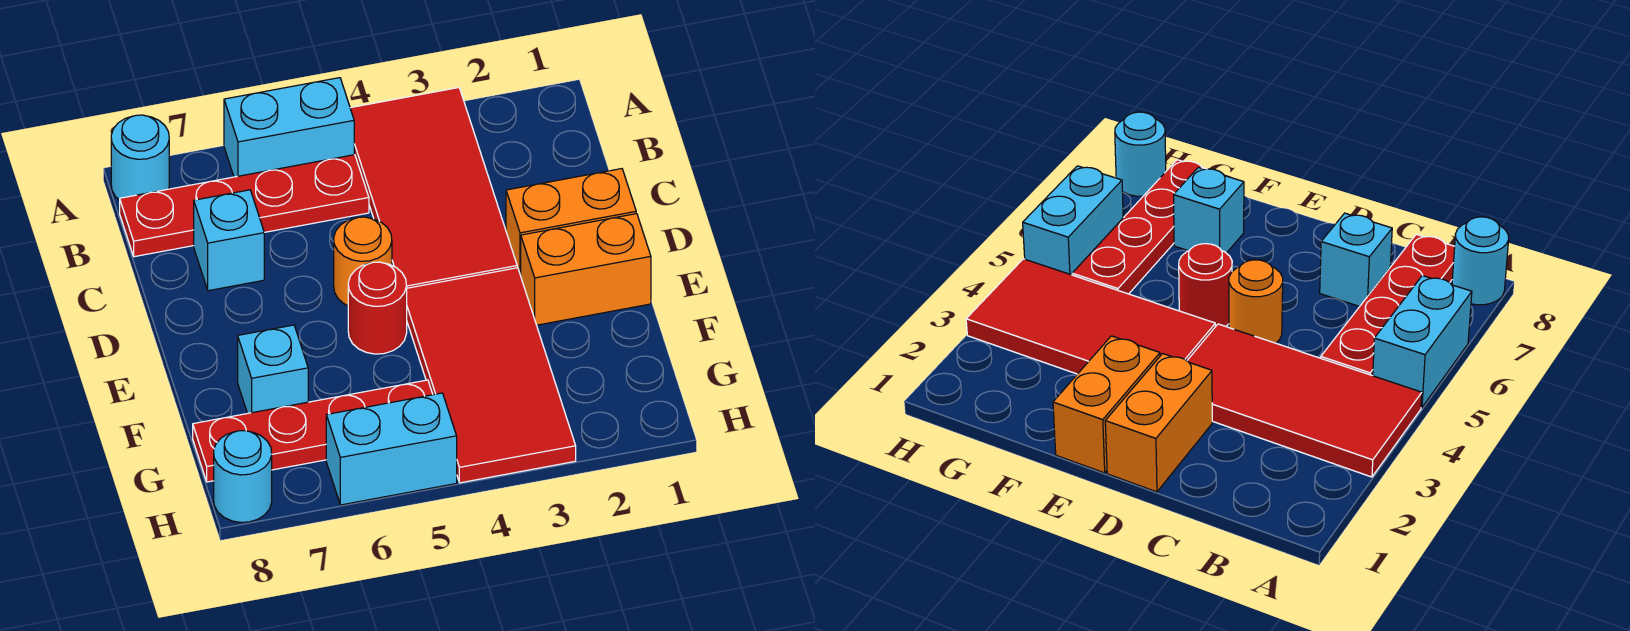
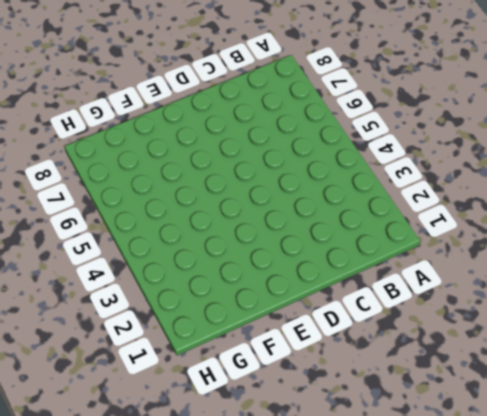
none -> red 2x4 tile [350,88,517,288]
none -> cyan 1x2 brick [224,78,354,177]
none -> cyan 1x1 round brick [111,115,169,200]

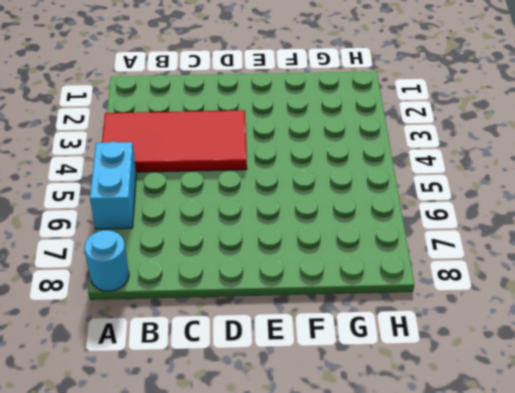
none -> red 1x4 plate [120,155,369,257]
none -> cyan 1x1 brick [194,190,264,291]
none -> orange 1x2 brick [506,169,636,275]

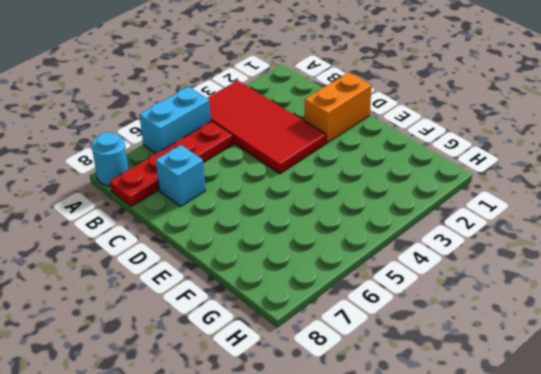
none -> orange 1x1 round brick [334,217,392,306]
none -> orange 1x2 brick [521,214,651,325]
none -> red 2x4 tile [407,268,576,483]

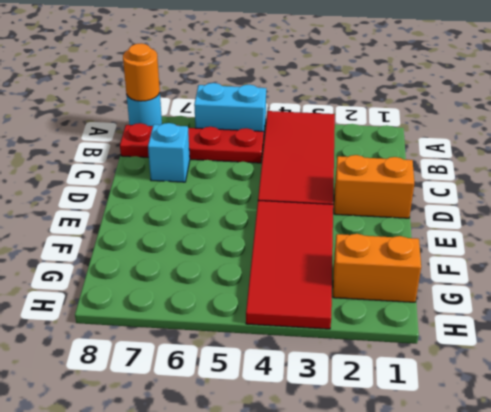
orange 1x1 round brick [123,43,160,101] -> orange 1x1 round brick moved to [334,217,392,306]
orange 1x2 brick [333,234,421,302] -> orange 1x2 brick moved to [521,214,651,325]
none -> red 1x1 round brick [348,262,407,354]
none -> cyan 1x1 brick [238,325,308,413]
none -> red 1x4 plate [193,380,433,482]

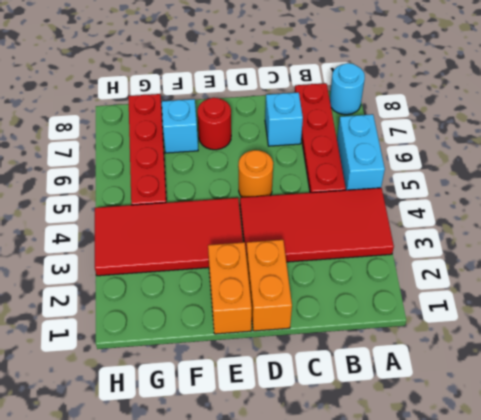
red 1x1 round brick [197,98,231,150] -> red 1x1 round brick moved to [348,262,407,354]
none -> cyan 1x2 brick [326,393,457,505]
none -> cyan 1x1 round brick [214,431,272,523]

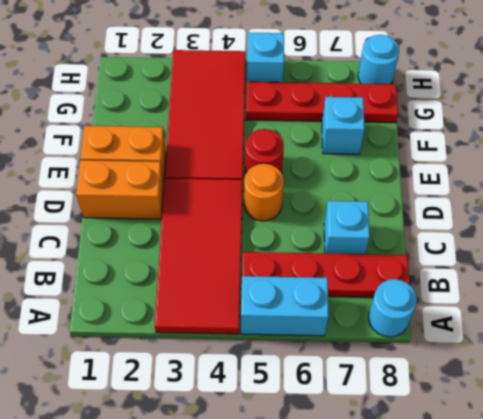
cyan 1x1 brick [247,32,284,82] -> cyan 1x2 brick [326,393,457,505]

